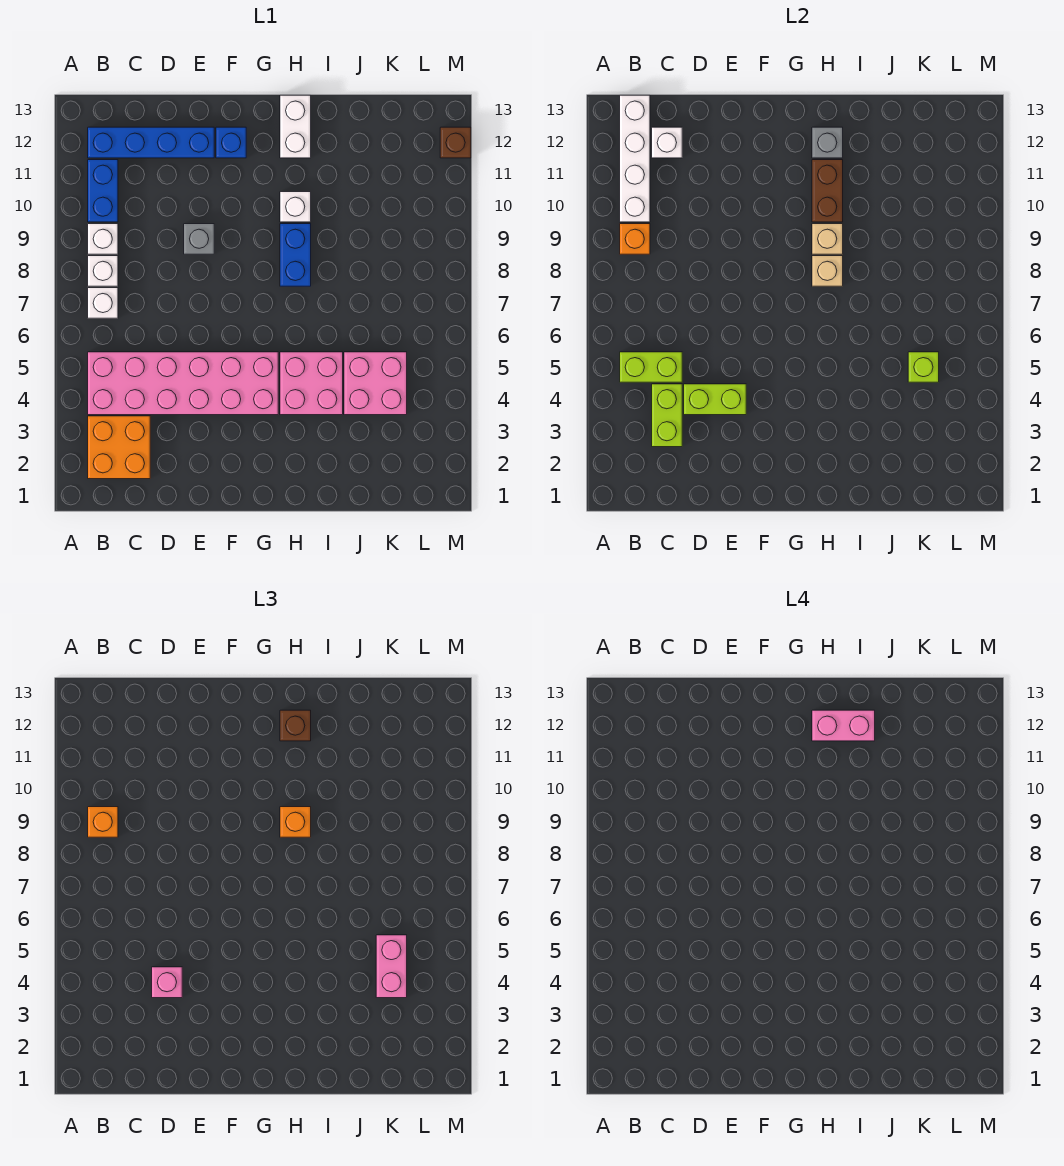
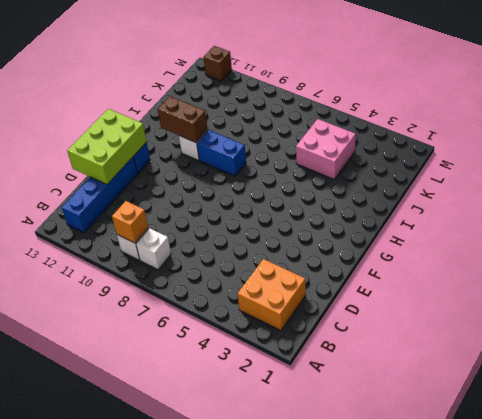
lime 2x3 brick [67,109,147,184] -> none
none -> pink 2x6 brick [88,352,278,415]
none -> white 1x1 brick [88,288,118,318]
none -> blue 1x2 brick [88,160,118,222]
none -> grey 1x1 brick [184,224,214,254]

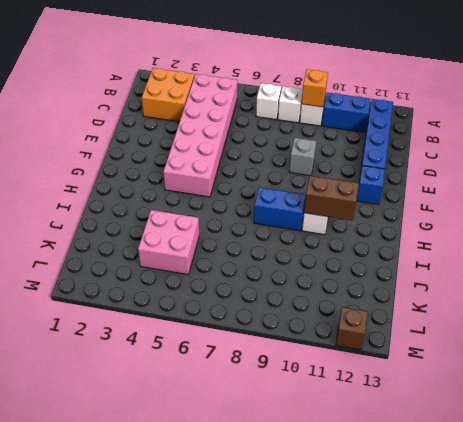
none -> pink 2x2 brick [280,352,343,415]
none -> white 1x2 brick [280,95,311,158]
none -> lime 1x2 brick [620,352,682,382]
none -> white 1x4 brick [620,95,650,222]

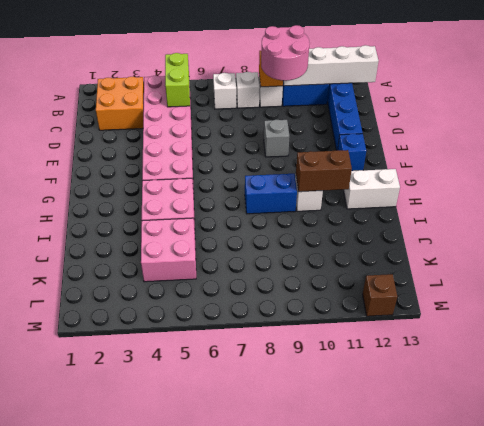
pink 2x2 round brick [261,25,310,81] -> orange 1x1 brick [88,807,118,837]
none -> lime 1x2 brick [652,384,682,447]
none -> white 1x1 brick [652,127,682,158]
none -> lime 1x2 brick [684,384,746,415]
none -> tan 1x1 brick [812,256,843,286]

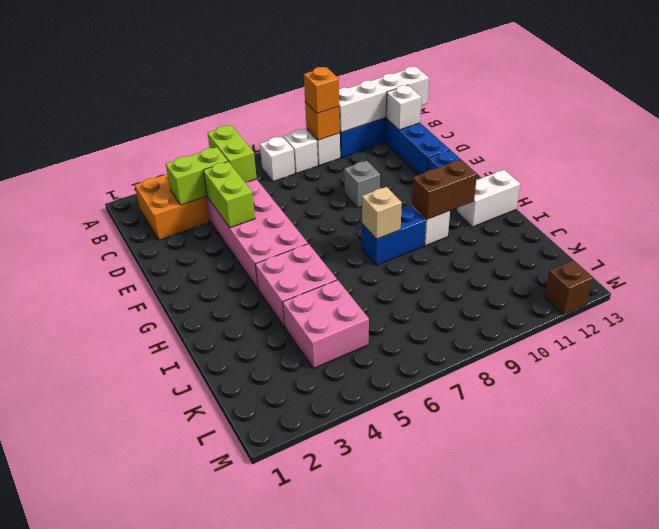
none -> tan 1x1 brick [812,224,843,254]
none -> grey 1x1 brick [812,127,843,158]
none -> lime 1x1 brick [908,352,939,382]
none -> pink 1x1 brick [152,967,182,998]

